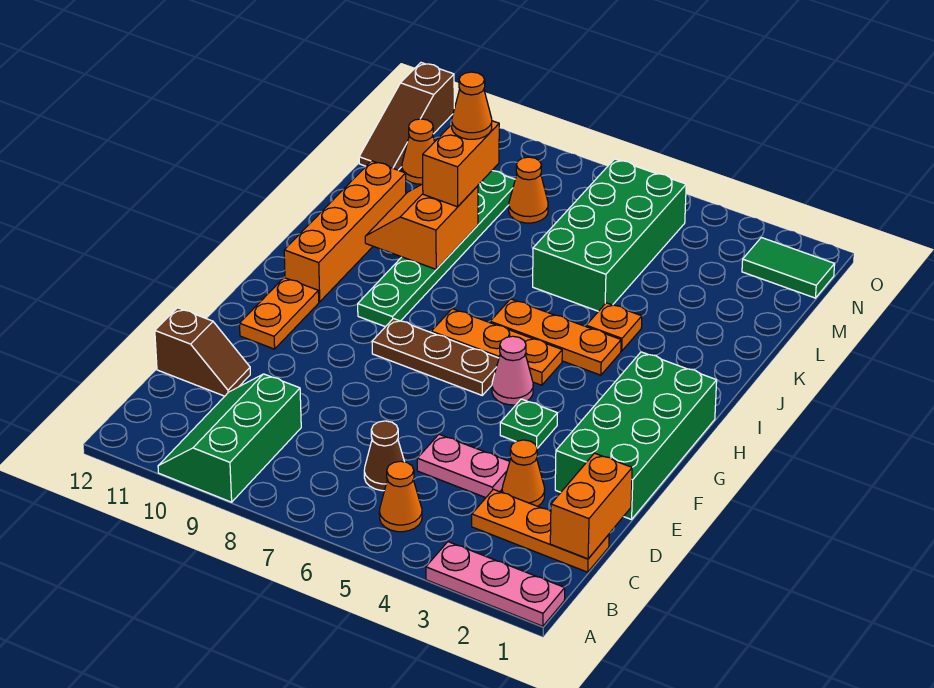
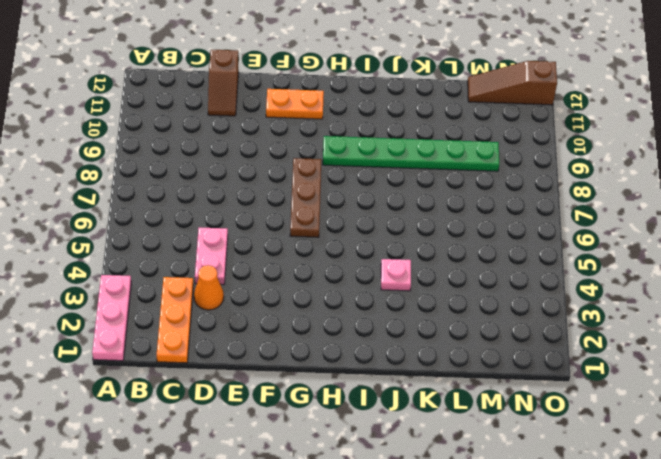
pink 1x1 plate [381,259,411,291] -> orange 1x1 plate [586,303,642,351]
none -> green 2x3 slope [158,374,301,502]
none -> orange 1x1 cone [379,461,422,532]
none -> brown 1x1 cone [364,421,404,491]

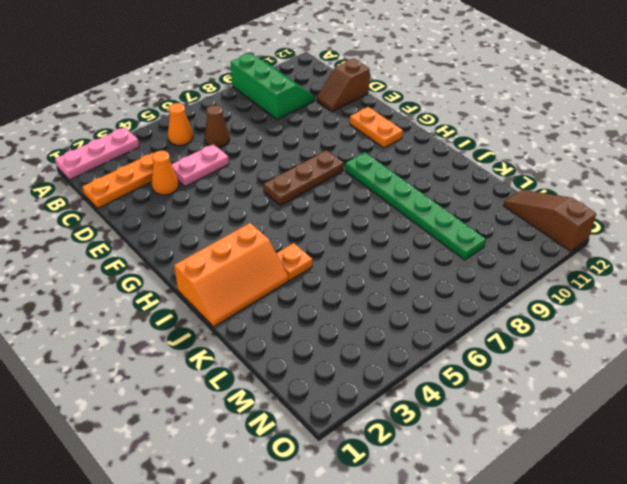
orange 2x3 slope [174,223,289,327] -> none
none -> green 2x4 brick [555,352,717,520]
none -> green 1x1 plate [500,399,557,448]
none -> pink 1x1 cone [492,336,533,405]

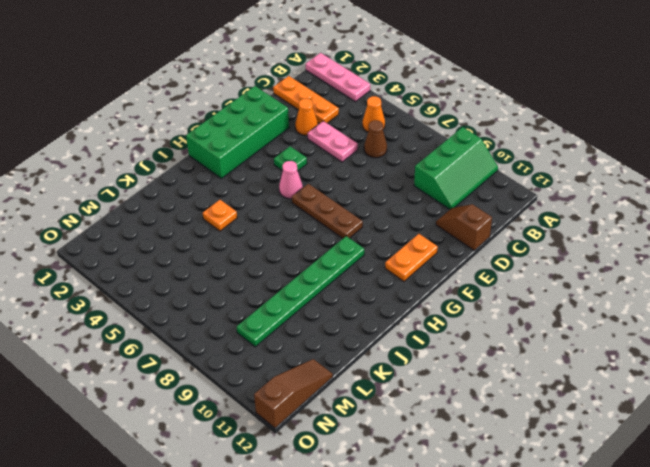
none -> orange 1x3 plate [431,309,562,385]
none -> orange 1x4 brick [284,161,406,302]
none -> orange 1x3 plate [490,299,621,375]

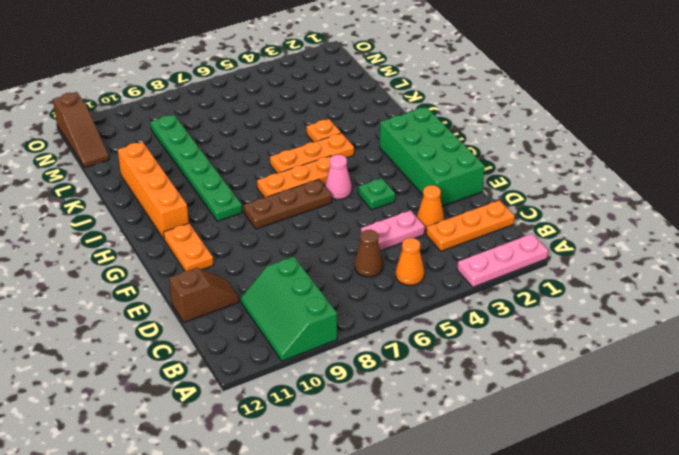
none -> green 2x4 brick [533,159,686,311]
none -> orange 1x1 cone [509,157,548,223]
none -> orange 1x1 cone [402,119,435,184]

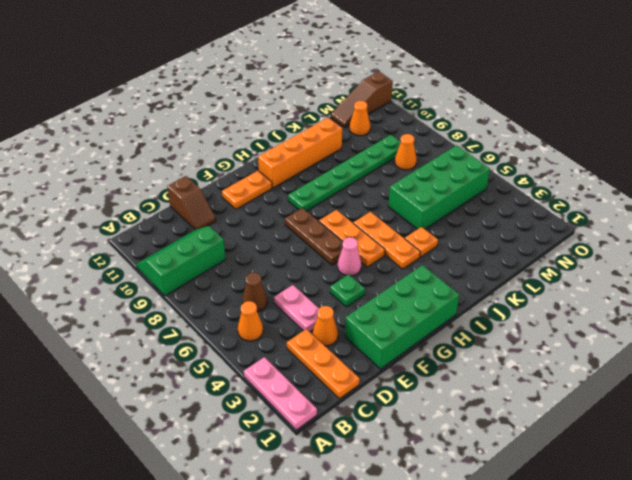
none -> green 1x2 tile [742,238,835,298]
none -> orange 1x2 brick [550,453,632,559]
none -> orange 2x2 slope [365,184,478,269]

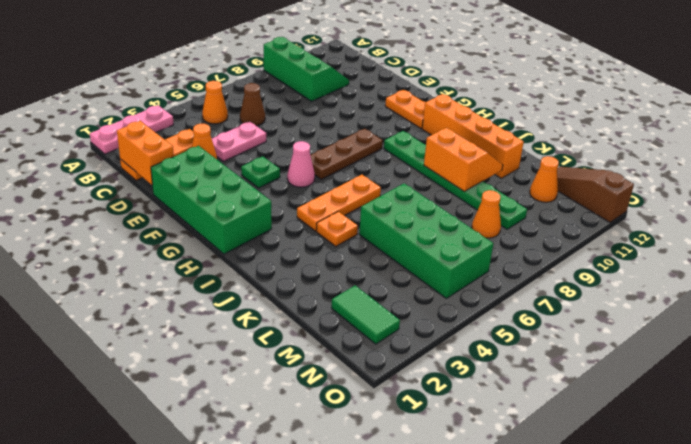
green 1x2 tile [332,285,400,344] -> green 1x2 tile turned to [742,238,835,298]
none -> brown 1x2 slope [155,308,250,396]
none -> orange 1x3 plate [431,309,562,385]
none -> orange 1x2 brick [423,121,499,207]

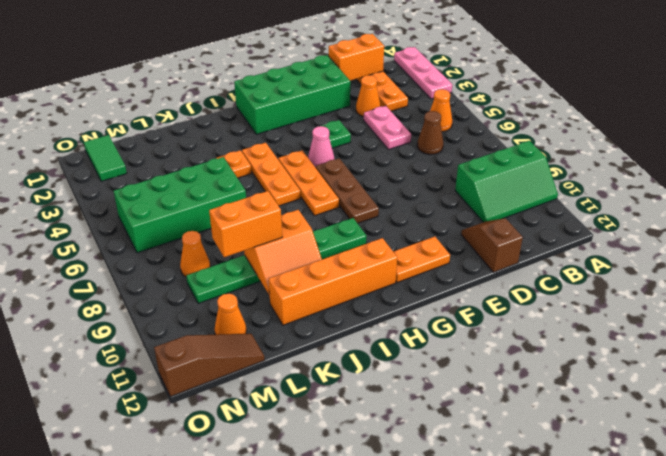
none -> orange 1x1 cone [451,72,492,139]

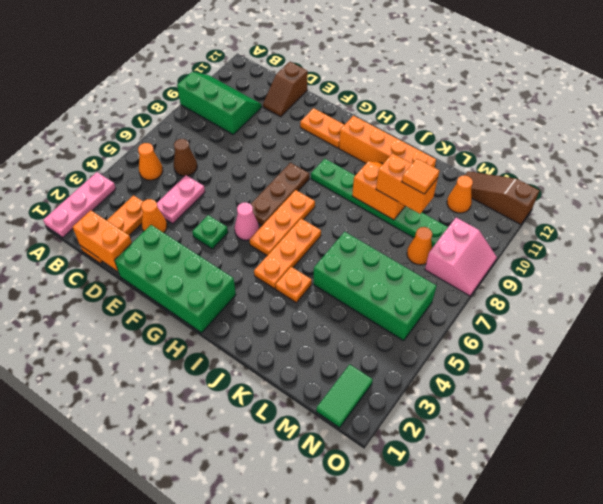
orange 1x1 tile [402,159,439,194] -> orange 1x1 cone [451,72,492,139]
pink 2x2 slope [425,218,497,296] -> none

